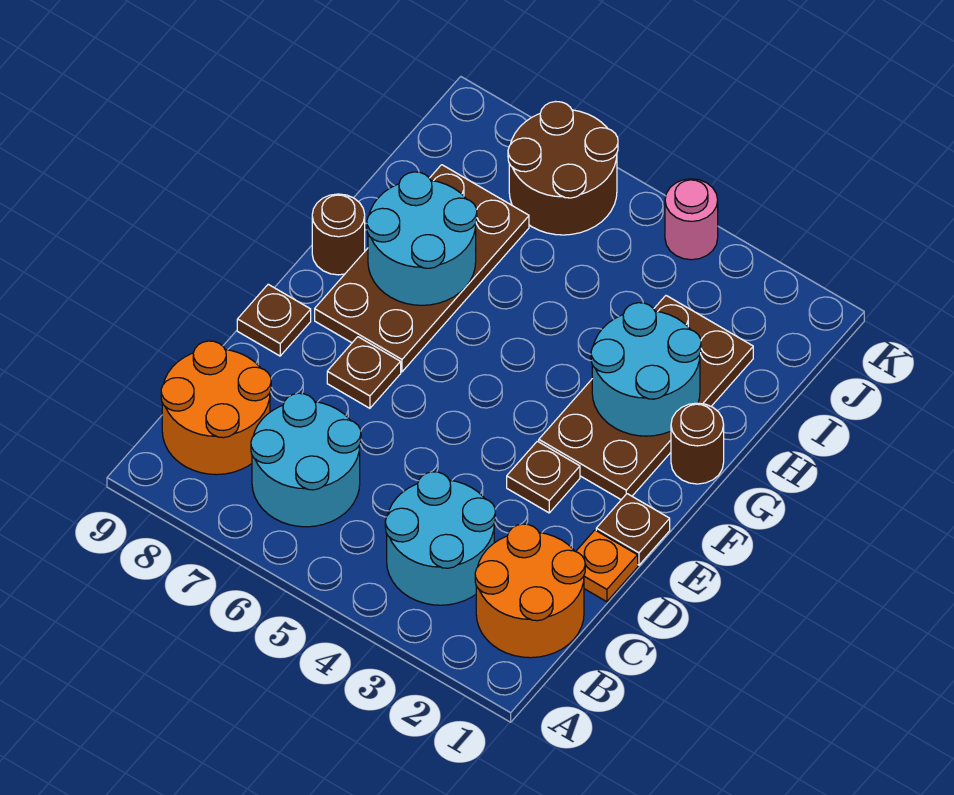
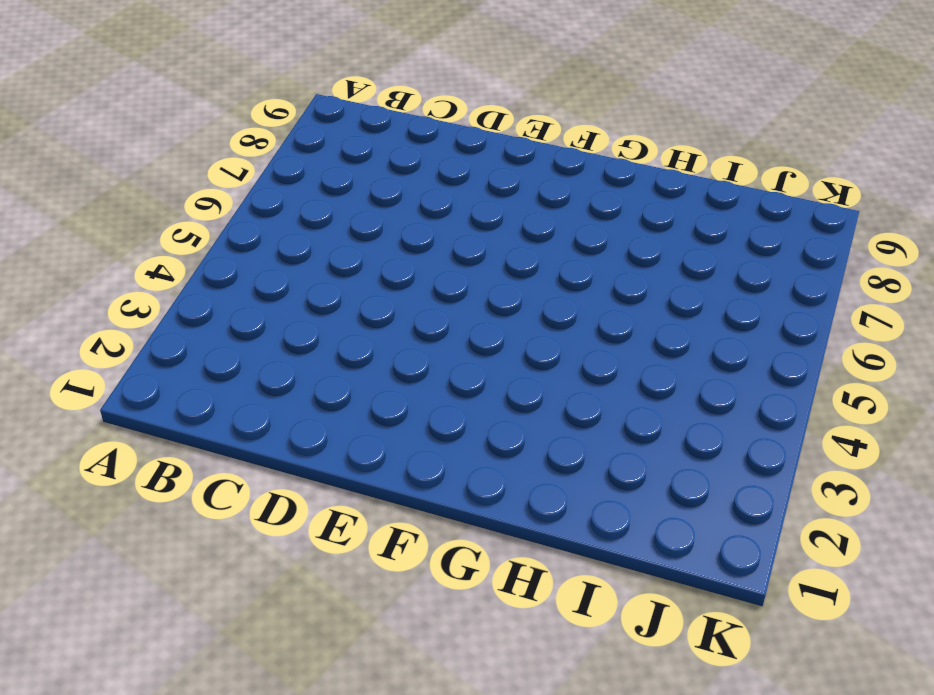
none -> orange 2x2 round brick [475,524,585,658]
none -> cyan 2x2 round brick [385,472,495,605]
none -> cyan 2x2 round brick [251,393,361,527]

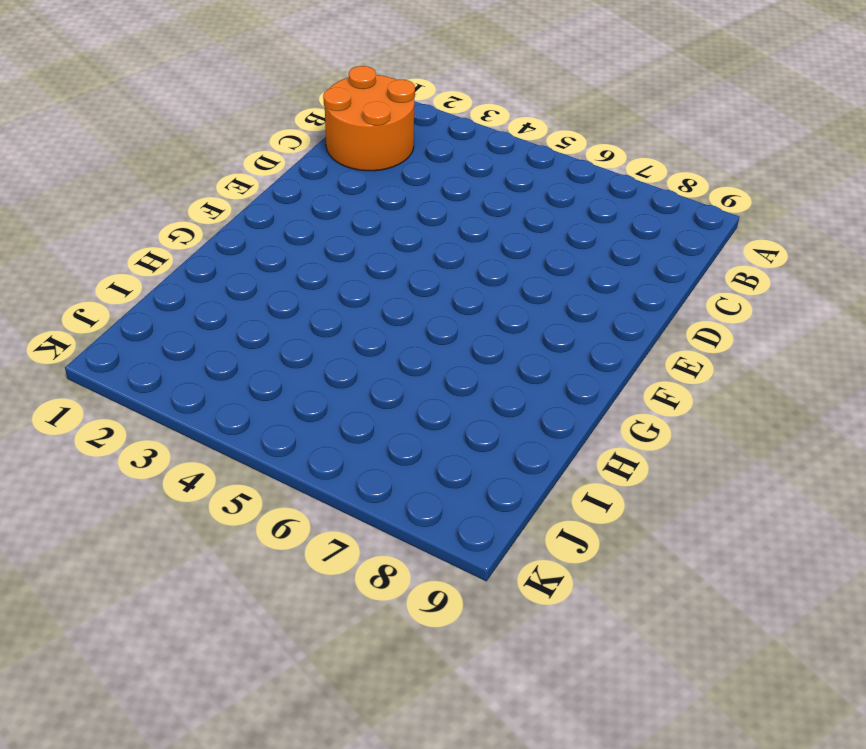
none -> cyan 2x2 round brick [385,472,495,605]
none -> cyan 2x2 round brick [251,393,361,527]
none -> orange 2x2 round brick [161,341,271,475]

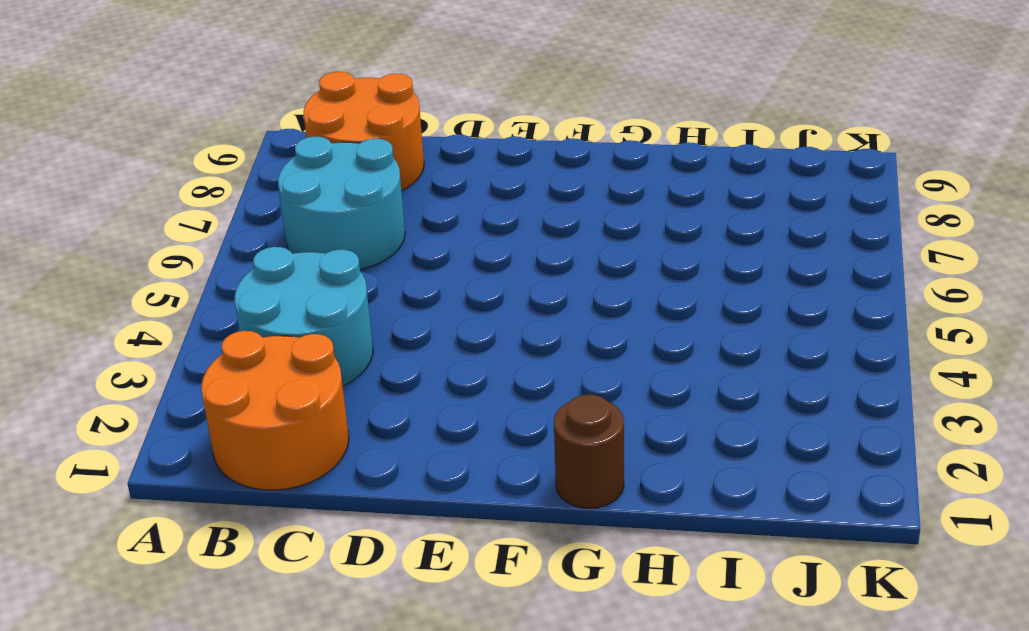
none -> orange 1x1 plate [576,530,638,602]
none -> brown 1x1 plate [596,494,670,565]
none -> brown 1x1 plate [507,441,580,513]

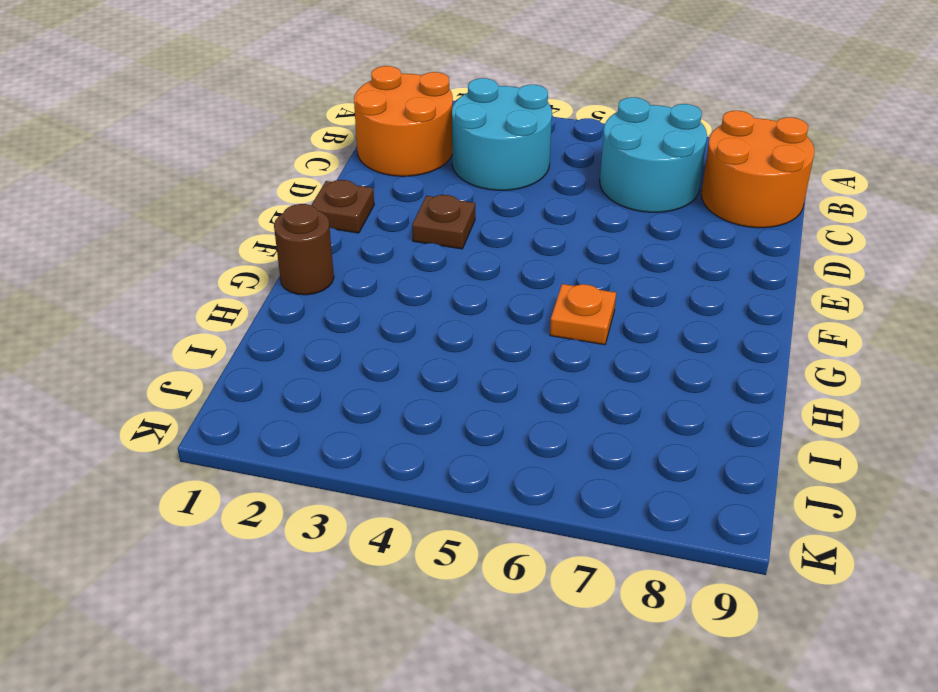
orange 1x1 plate [550,284,616,345] -> orange 1x1 plate moved to [576,530,638,602]
none -> brown 1x1 plate [327,337,401,408]
none -> brown 1x1 plate [237,284,311,356]
none -> brown 2x4 plate [539,296,753,500]

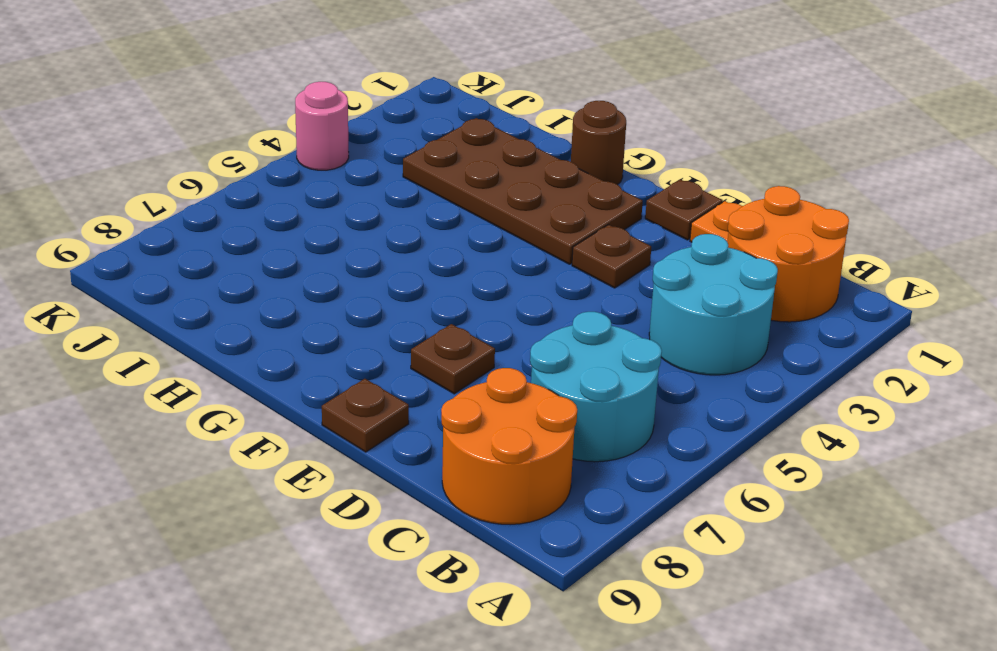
none -> brown 2x4 plate [315,165,529,372]
none -> brown 1x1 round brick [312,194,365,275]
none -> brown 2x2 round brick [508,102,618,235]

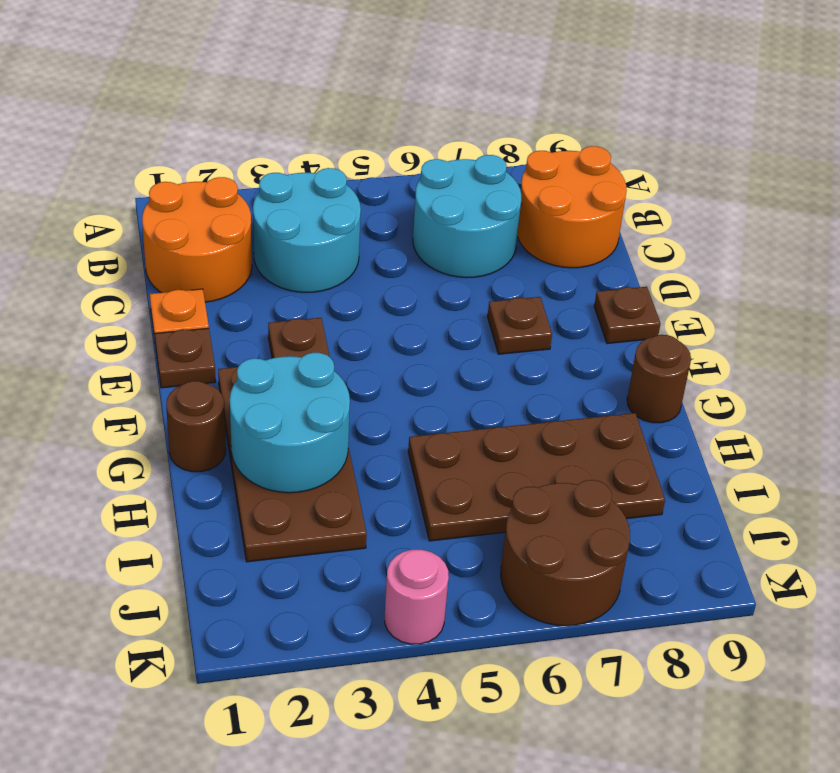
brown 2x4 plate [408,413,665,541] -> brown 2x4 plate turned to [315,165,529,372]
none -> cyan 2x2 round brick [367,172,477,305]

